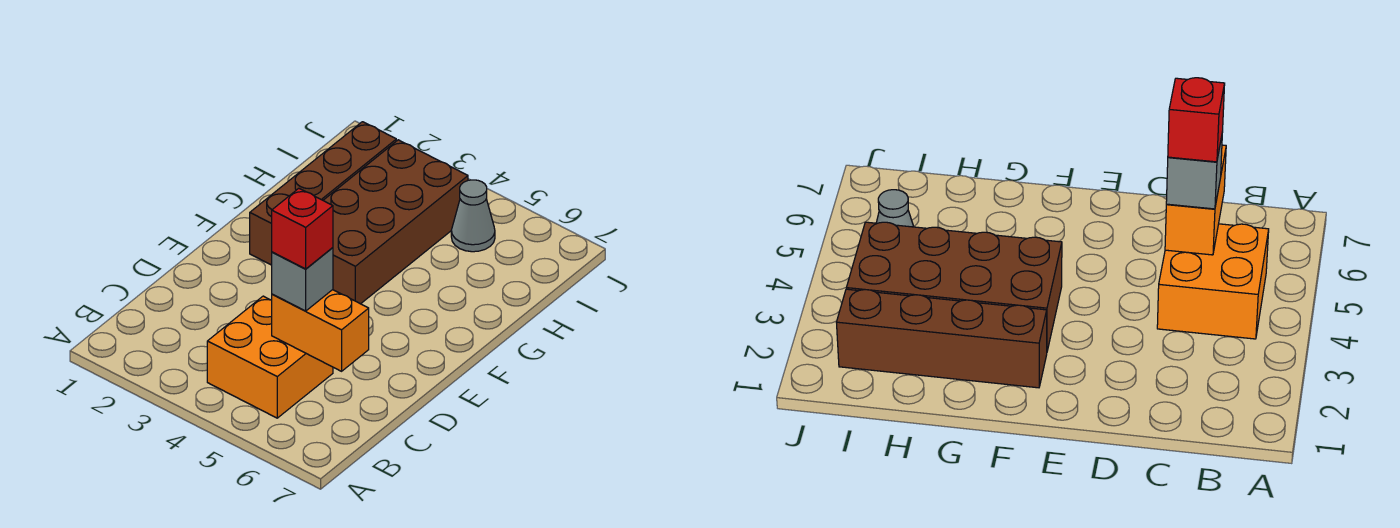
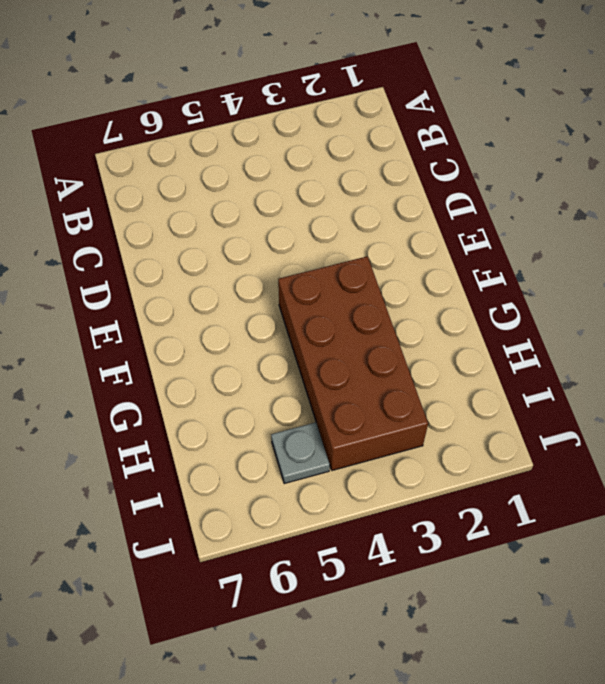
grey 1x1 plate [271,422,330,484] -> grey 1x1 cone [451,180,495,252]
none -> orange 2x2 brick [207,296,333,418]
none -> brown 1x4 brick [250,122,396,265]

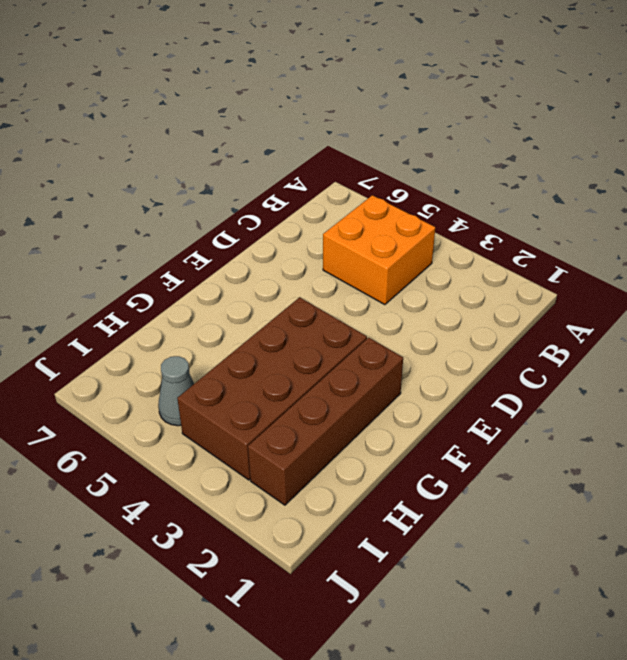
none -> orange 1x2 brick [272,290,369,371]
none -> grey 1x1 brick [272,248,333,311]

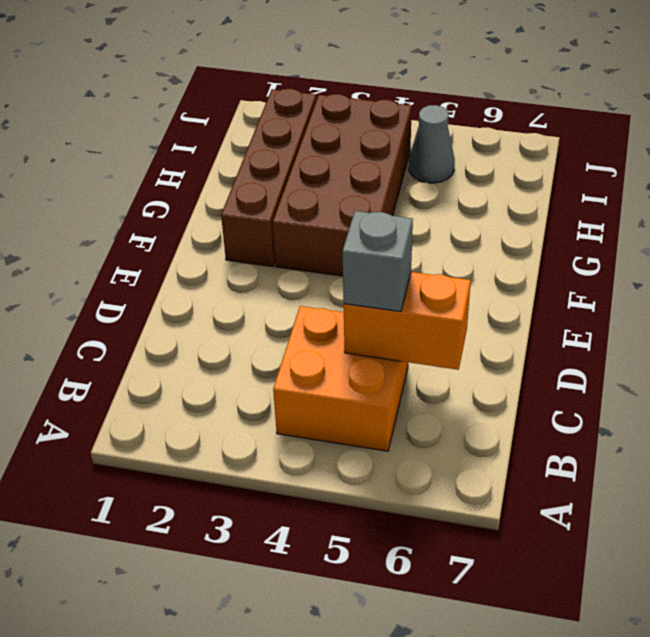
none -> red 1x1 brick [272,188,333,269]

